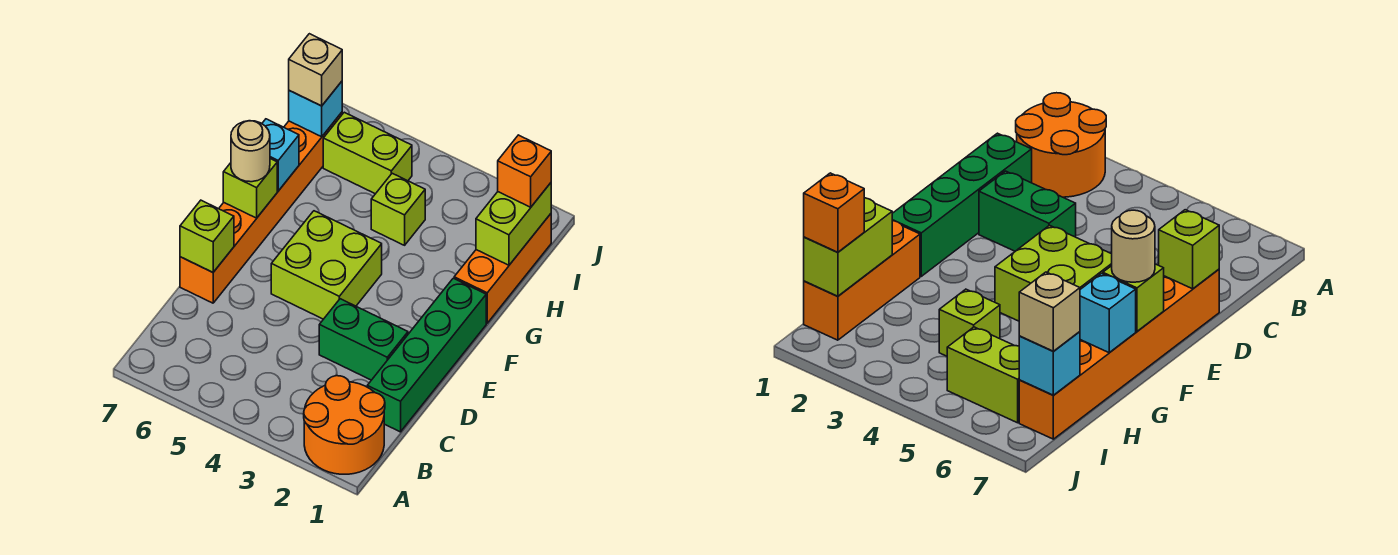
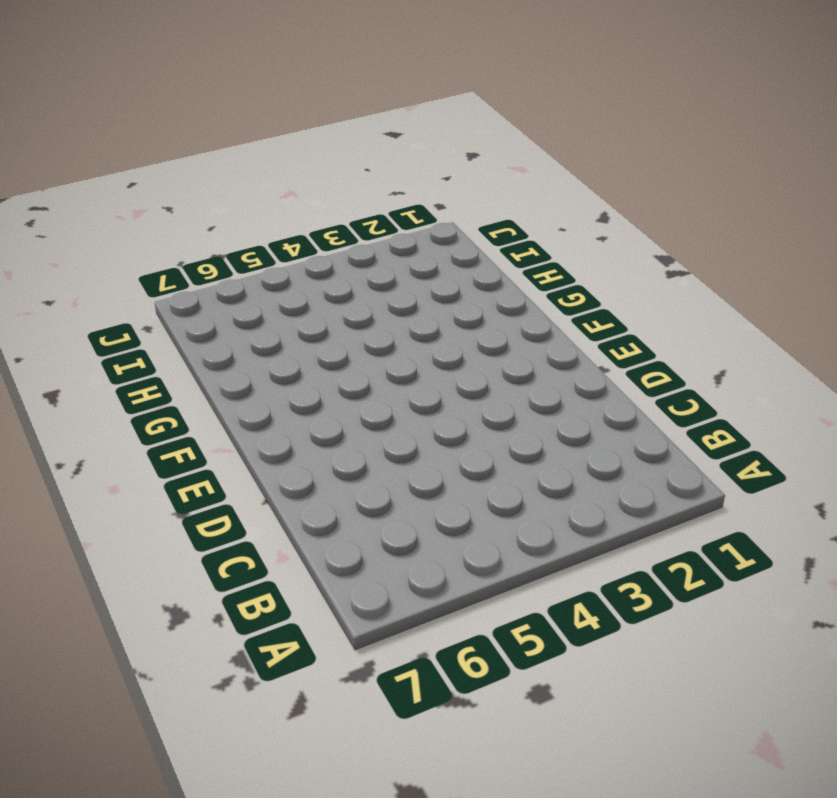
none -> orange 2x2 round brick [304,376,385,474]
none -> green 1x4 brick [367,278,486,432]
none -> green 1x2 brick [319,299,408,380]

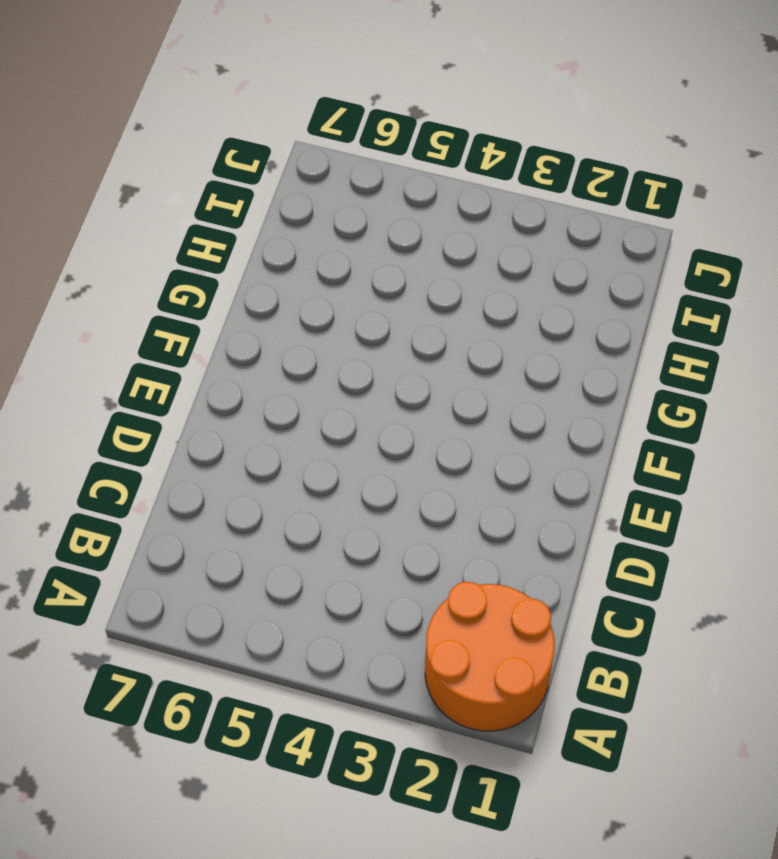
none -> green 1x4 brick [367,278,486,432]
none -> green 1x2 brick [319,299,408,380]
none -> orange 1x6 brick [180,112,342,303]

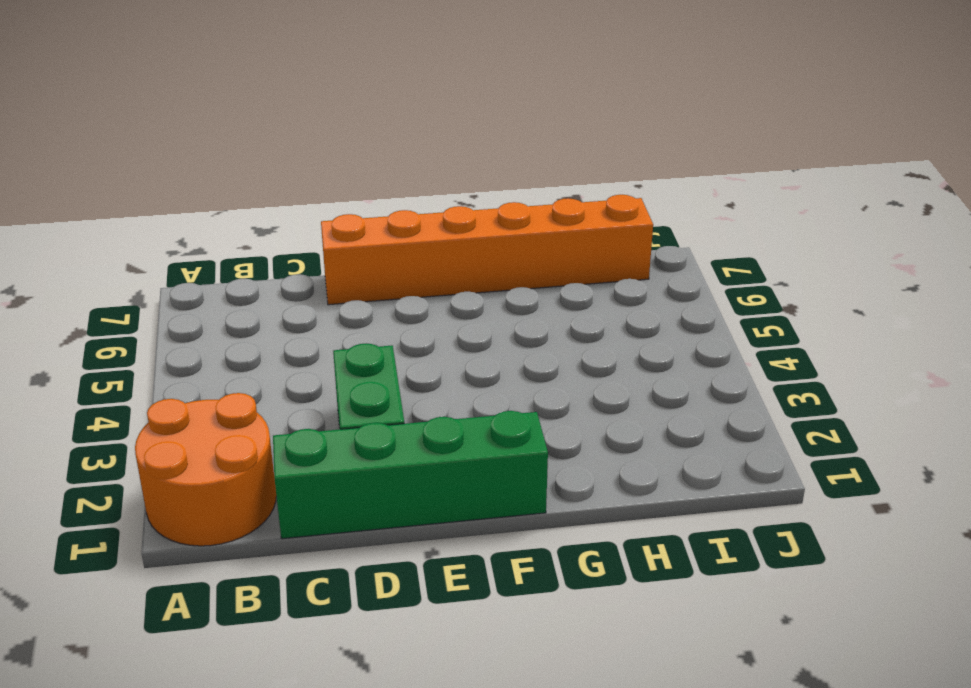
none -> lime 2x2 brick [271,211,382,319]
none -> orange 1x3 brick [454,214,551,323]
none -> lime 1x1 brick [371,173,425,245]

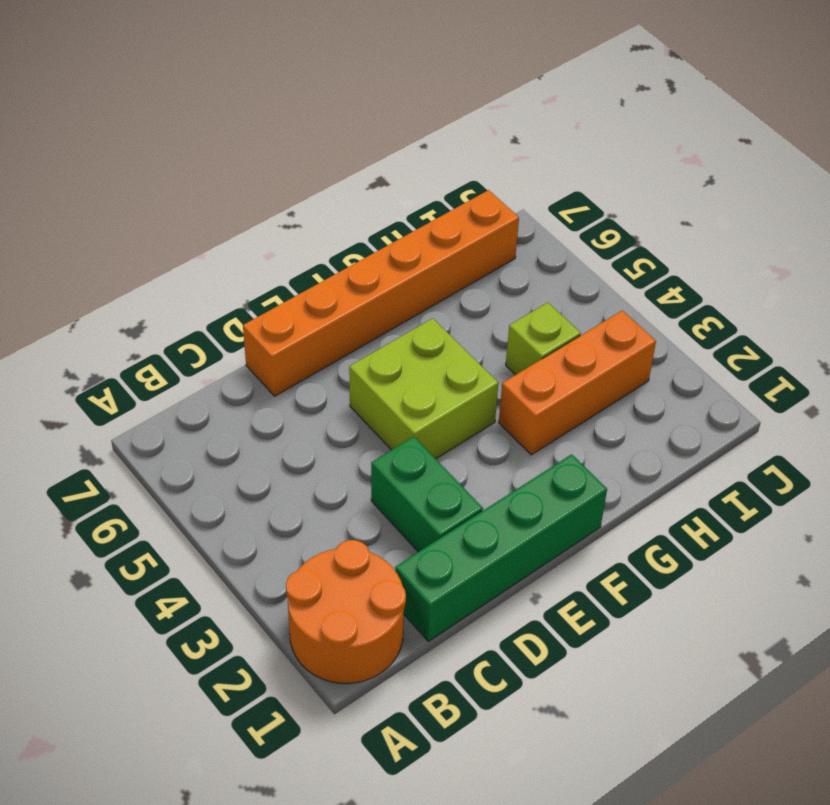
orange 1x3 brick [499,311,656,455] -> orange 1x3 brick moved to [454,214,551,323]
none -> lime 1x2 brick [323,112,412,194]
none -> lime 1x1 brick [180,200,234,272]
none -> lime 1x1 brick [223,159,277,218]

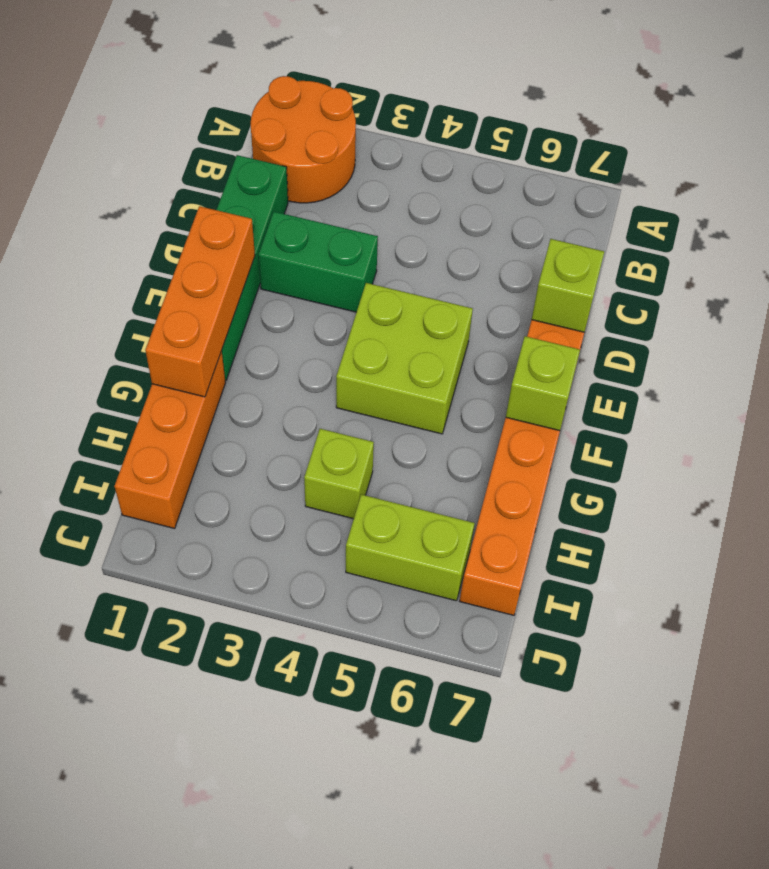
orange 1x3 brick [145,206,255,397] -> none
none -> cyan 1x1 brick [262,119,299,191]
none -> lime 1x2 brick [476,183,551,265]
none -> cyan 1x1 brick [289,81,342,137]

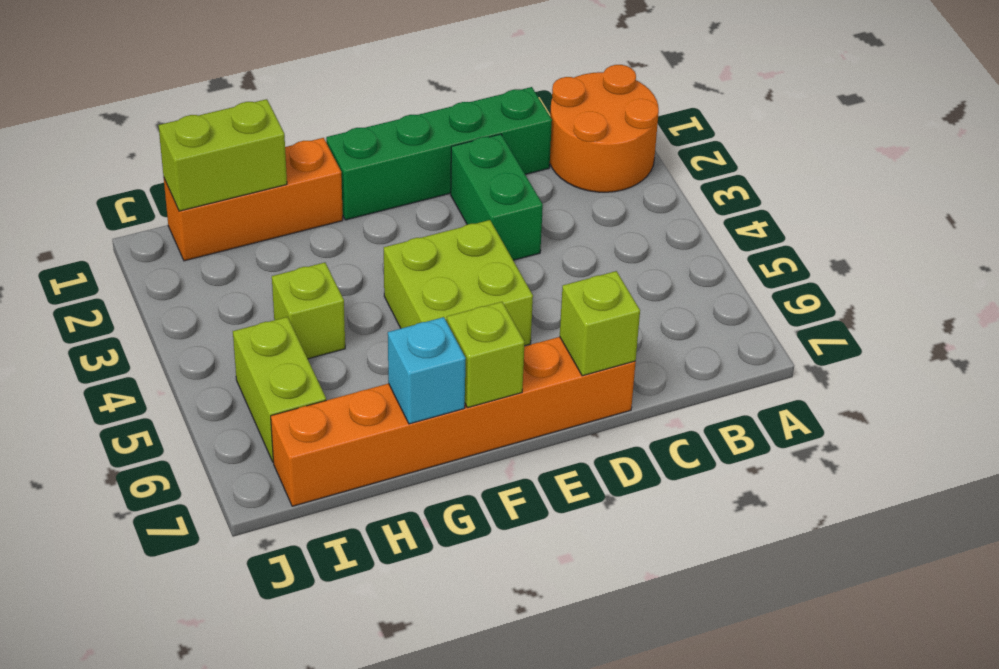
none -> cyan 1x1 brick [289,81,342,137]
none -> tan 1x1 round brick [231,121,270,182]
none -> orange 1x1 brick [498,135,551,207]

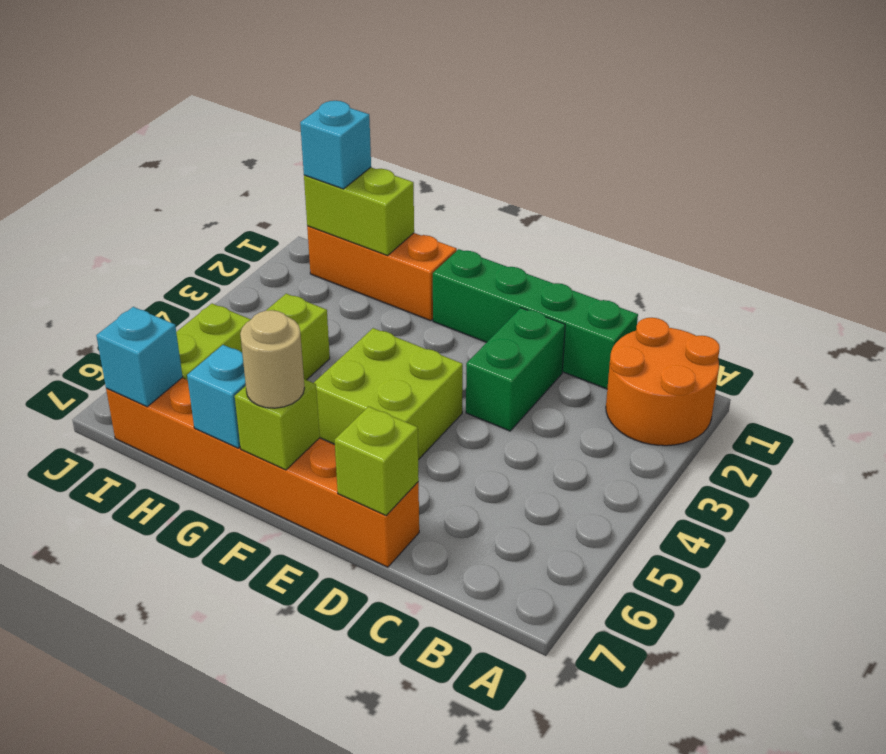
cyan 1x1 brick [300,101,371,189] -> orange 1x1 brick [498,135,551,207]
none -> tan 1x1 brick [289,34,342,106]

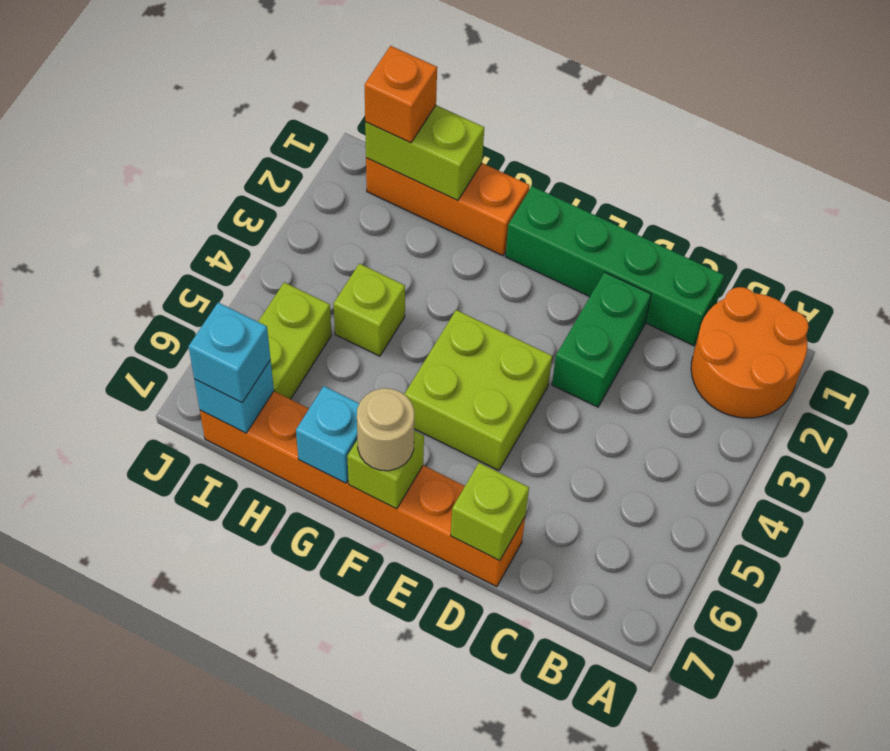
cyan 1x1 brick [189,303,270,403] -> tan 1x1 brick [289,34,342,106]

